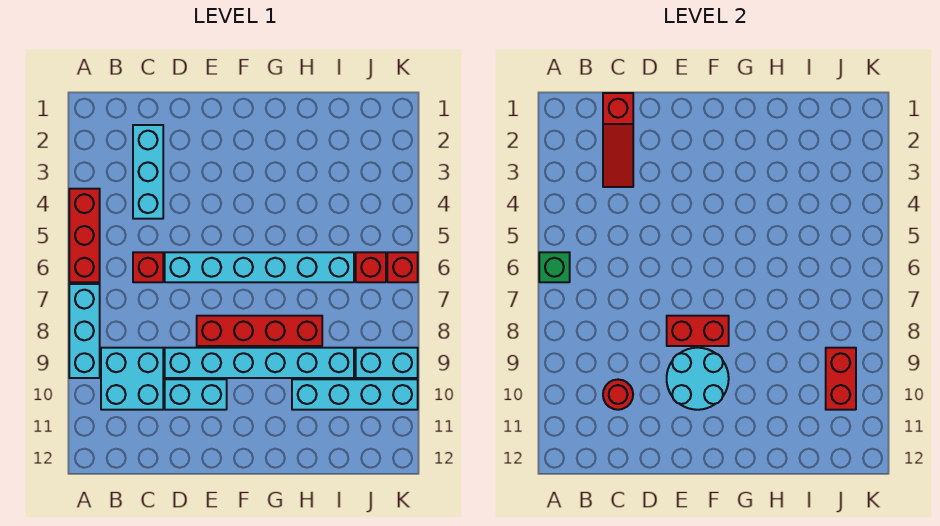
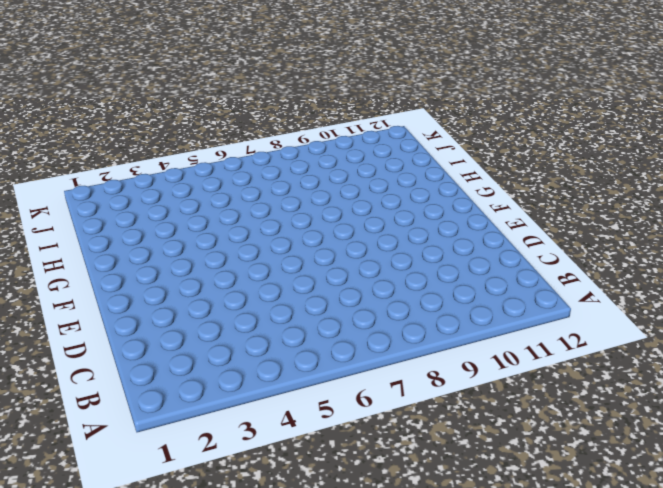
none -> red 1x3 brick [69,189,100,282]
none -> cyan 1x3 brick [69,284,100,378]
none -> cyan 2x2 brick [101,348,163,410]

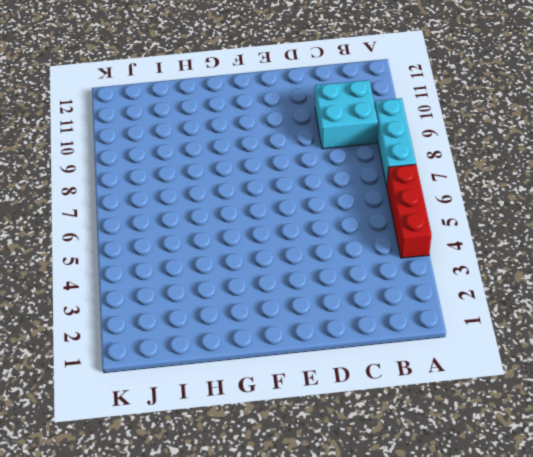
none -> cyan 1x3 brick [133,125,163,219]
none -> red 1x1 brick [133,252,163,282]
none -> cyan 1x6 brick [165,252,354,282]

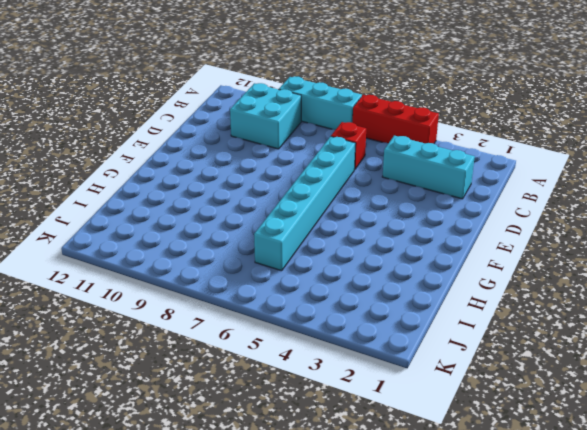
none -> cyan 1x6 brick [165,348,354,378]
none -> cyan 1x2 brick [165,379,227,410]
none -> red 1x4 brick [197,316,322,346]

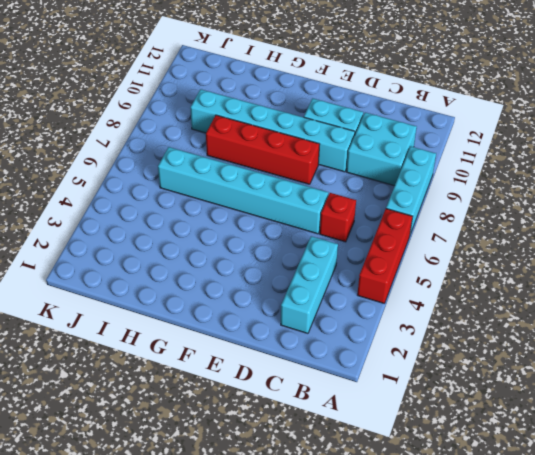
none -> cyan 1x4 brick [292,379,418,410]
none -> red 1x1 brick [356,252,386,282]
none -> cyan 1x2 brick [356,348,418,378]

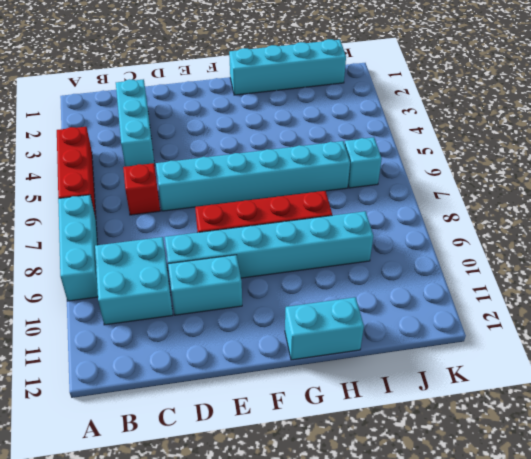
cyan 1x4 brick [229,39,346,95] -> cyan 1x4 brick moved to [292,379,418,410]
cyan 1x2 brick [285,297,364,360] -> cyan 1x2 brick moved to [356,348,418,378]
cyan 1x1 brick [345,137,382,188] -> red 1x1 brick [356,252,386,282]
none -> red 1x1 brick [387,252,418,282]
none -> green 1x1 brick [539,252,570,282]
none -> red 1x3 slope [603,93,633,187]

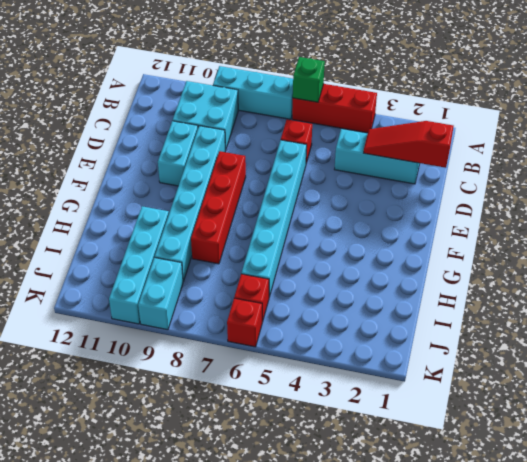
none -> red 1x1 round brick [603,380,633,410]
none -> red 1x2 brick [667,316,729,346]
none -> cyan 2x2 round brick [667,348,729,410]

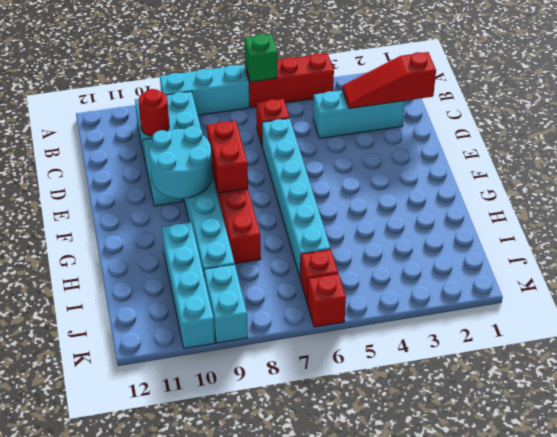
none -> red 1x2 brick [826,348,856,410]

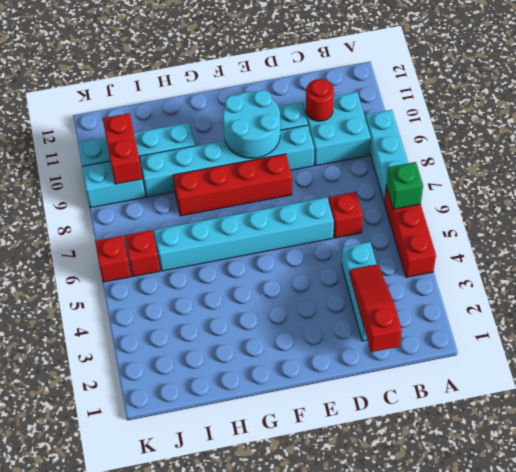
none -> red 1x2 brick [667,316,729,346]

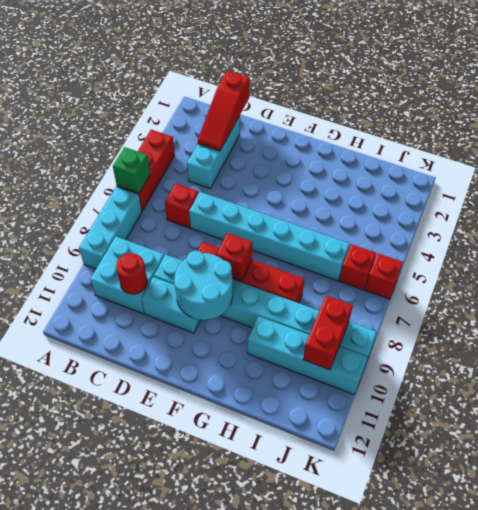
red 1x1 brick [216,233,253,281] -> red 1x2 brick [667,316,729,346]

